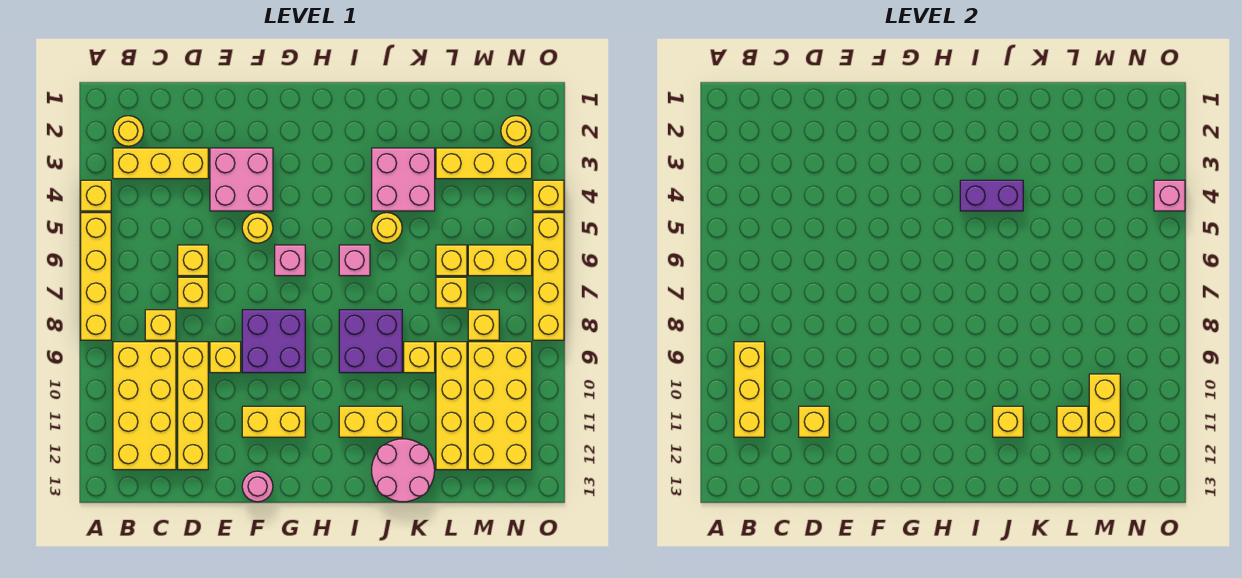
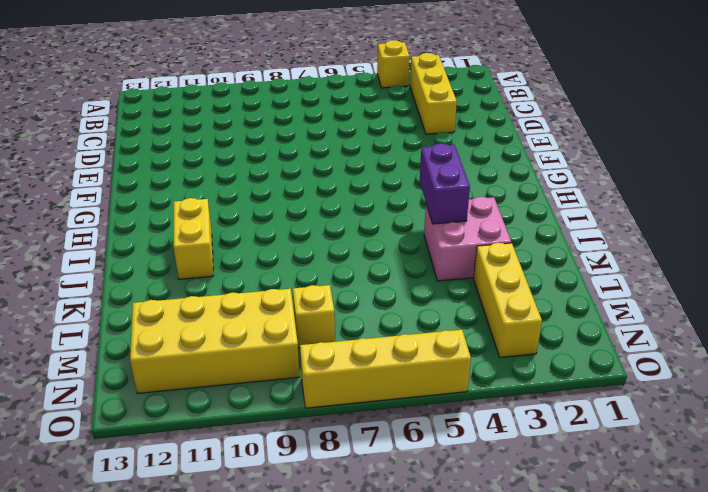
none -> yellow 1x4 brick [81,213,111,340]
none -> yellow 1x1 round brick [113,116,144,146]
none -> yellow 2x4 brick [113,342,176,470]
none -> yellow 1x1 brick [145,310,176,340]

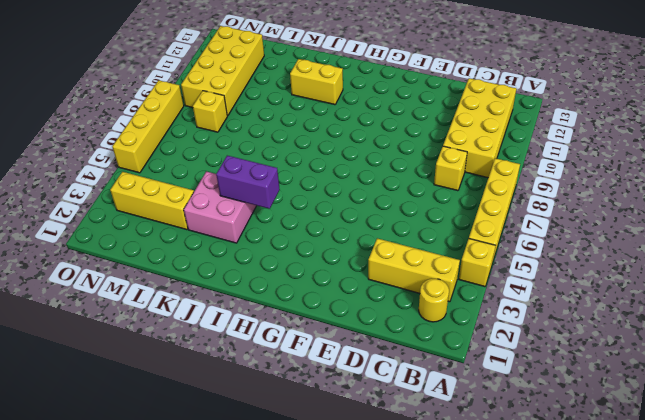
none -> yellow 1x1 brick [178,245,208,276]
none -> yellow 1x1 brick [178,277,208,308]
none -> yellow 1x4 brick [178,342,208,470]
none -> pink 2x2 brick [210,148,273,211]

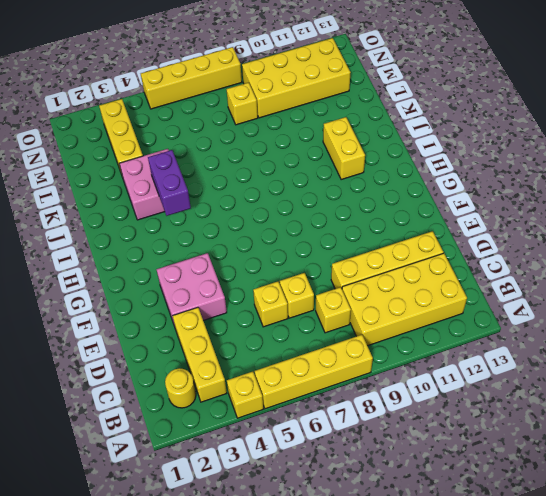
none -> yellow 1x1 brick [210,342,241,373]
none -> yellow 1x1 round brick [242,213,273,243]
none -> purple 2x2 brick [242,310,305,373]
none -> yellow 1x2 brick [242,406,305,437]

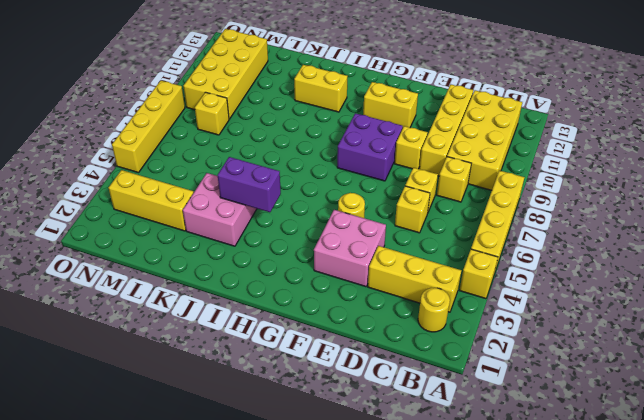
none -> pink 1x1 round brick [242,471,273,502]
none -> pink 1x1 brick [275,245,305,276]
none -> pink 1x1 brick [339,245,370,276]
none -> purple 2x2 brick [339,310,402,373]

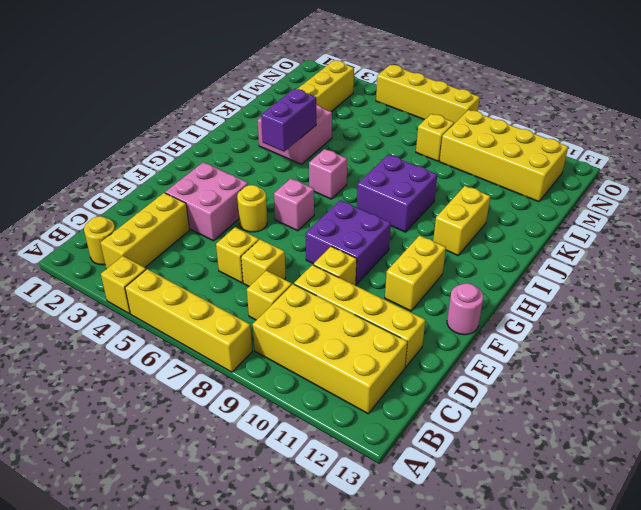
none -> yellow 1x1 round brick [372,213,402,243]
none -> pink 2x2 round brick [372,439,435,502]
none -> yellow 1x1 brick [404,342,435,373]
none -> yellow 1x1 brick [436,245,467,276]

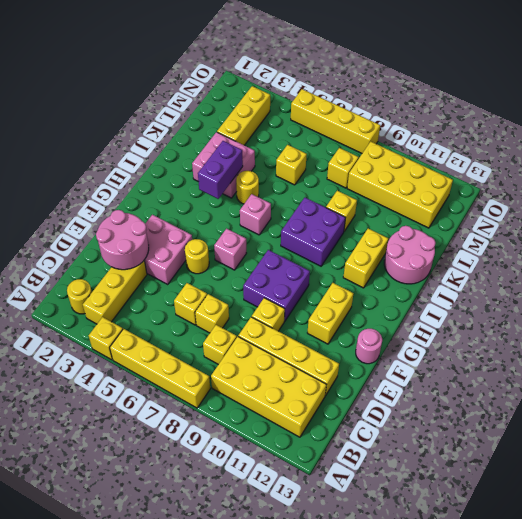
pink 2x2 round brick [96,210,149,270] -> none
none -> yellow 1x1 brick [436,277,467,308]
none -> yellow 1x4 brick [436,342,467,470]
none -> yellow 1x2 brick [468,245,532,276]
none -> yellow 1x1 round brick [501,116,531,146]

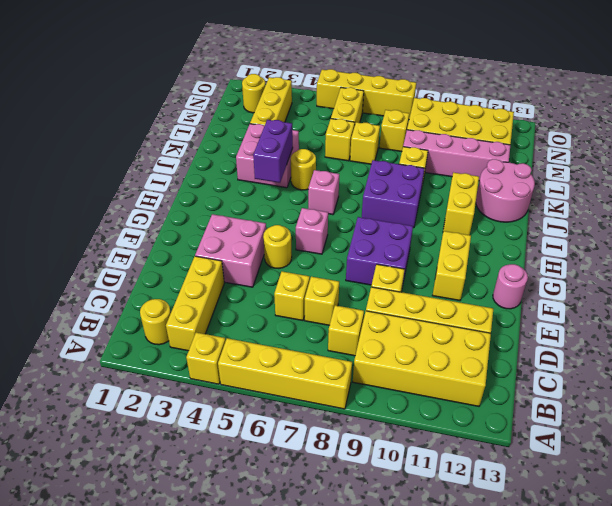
pink 1x4 brick [403,130,510,181] -> yellow 1x4 brick [436,342,467,470]
none -> yellow 1x1 brick [533,180,564,211]
none -> yellow 1x3 brick [734,342,765,437]
none -> yellow 1x1 brick [799,406,829,437]
none -> yellow 1x1 brick [993,406,1023,437]

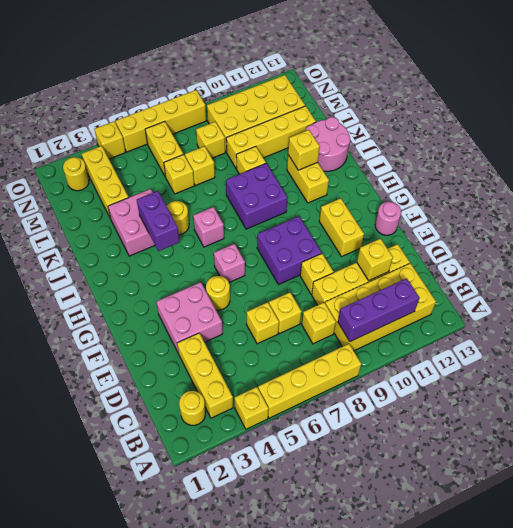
purple 1x3 brick [338,278,420,342] -> yellow 1x3 brick [734,342,765,437]
none -> yellow 1x1 brick [1057,406,1088,437]
none -> yellow 1x2 brick [1089,374,1120,437]
none -> pink 1x1 brick [1154,180,1185,211]

